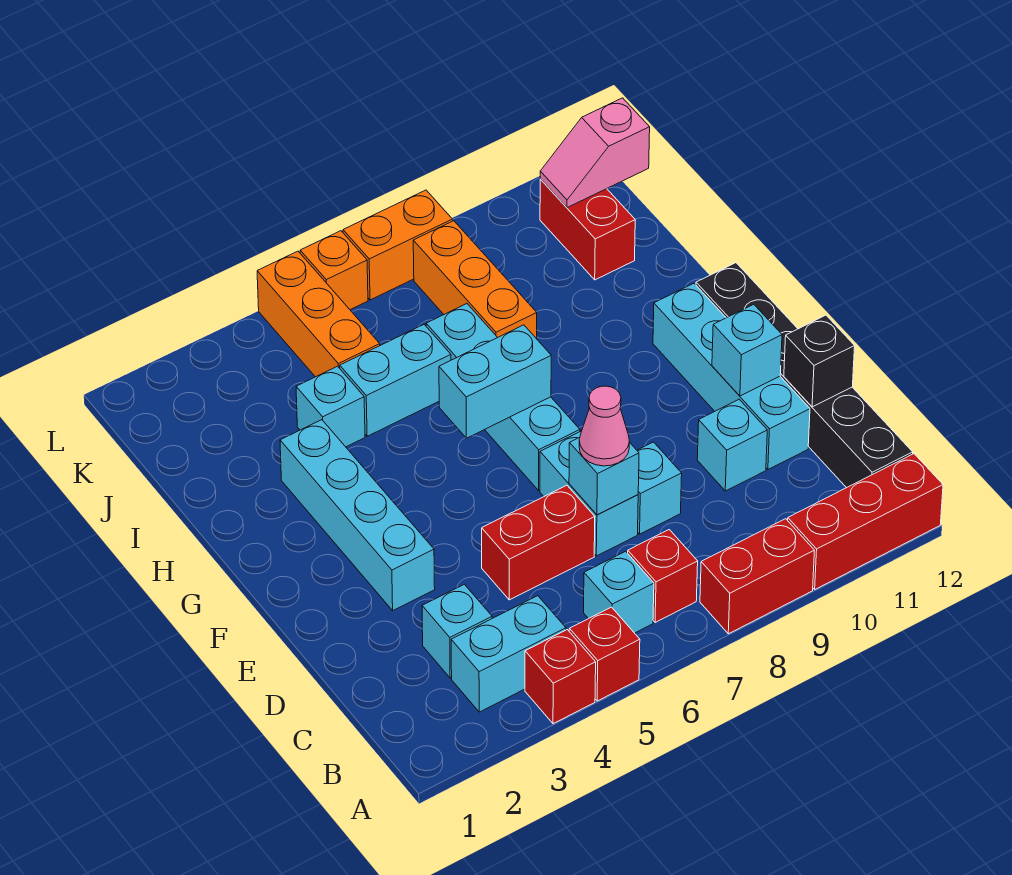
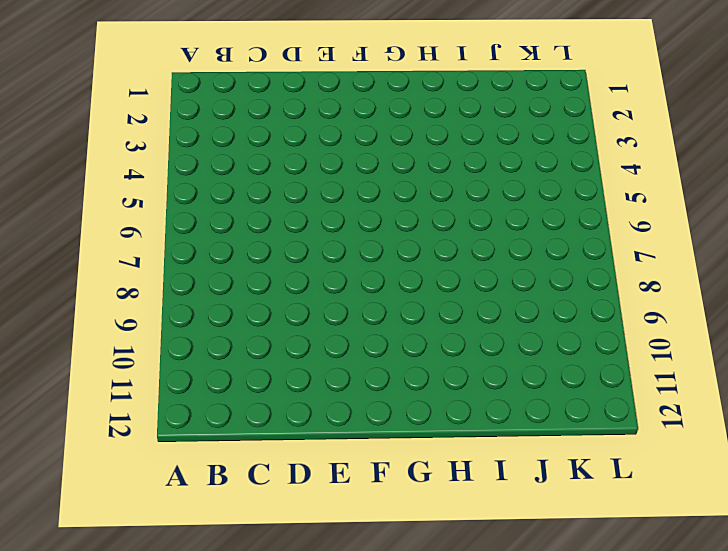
none -> red 1x1 brick [525,630,596,724]
none -> red 1x1 brick [569,607,640,701]
none -> red 1x2 brick [700,519,814,634]

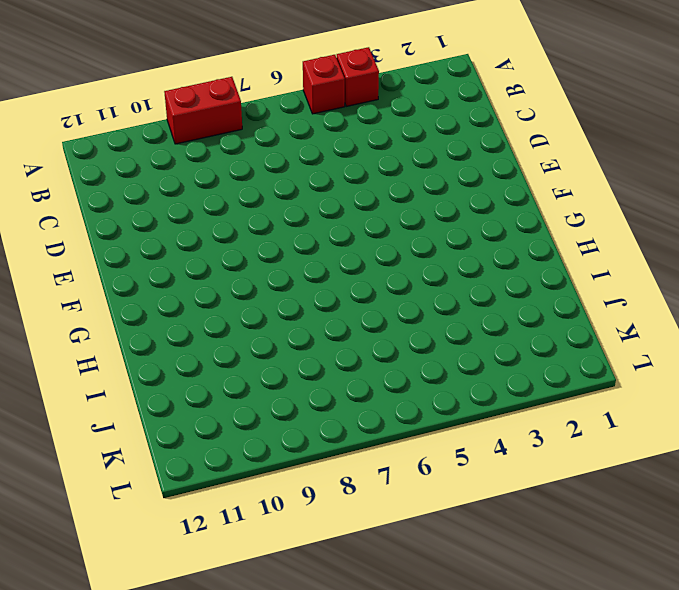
none -> red 1x3 brick [788,454,943,589]
none -> cyan 1x2 brick [451,596,566,712]
none -> cyan 1x1 brick [584,551,654,633]

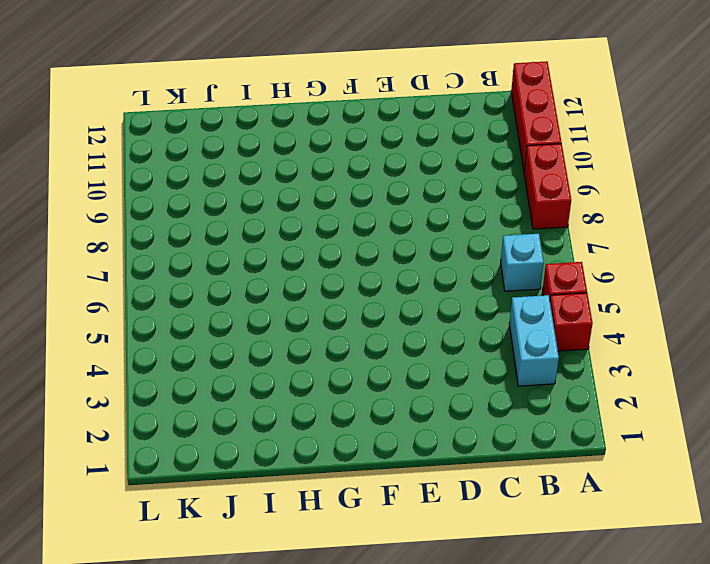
none -> red 1x1 brick [628,530,698,623]
none -> black 1x6 brick [696,263,913,488]
none -> cyan 1x1 brick [422,584,492,678]

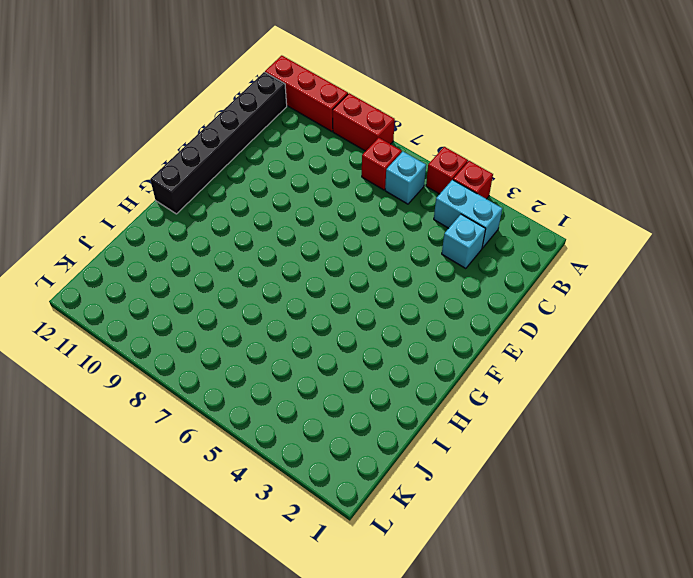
none -> red 1x2 brick [482,485,595,600]
none -> cyan 1x2 brick [540,431,638,556]
none -> cyan 1x1 brick [637,442,682,534]

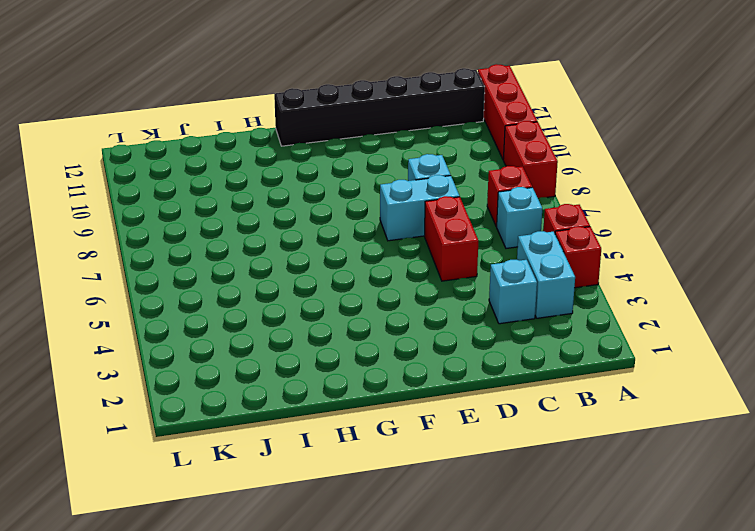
none -> cyan 1x1 brick [697,399,767,491]
none -> cyan 1x4 brick [653,283,810,469]
none -> cyan 1x4 brick [280,420,435,610]

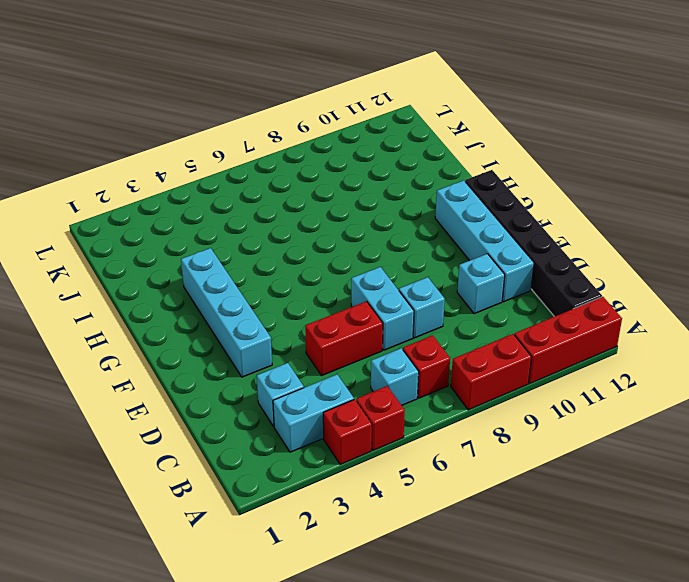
none -> cyan 1x4 brick [426,304,580,490]
none -> cyan 1x1 brick [296,366,365,447]
none -> cyan 1x2 brick [340,325,451,436]

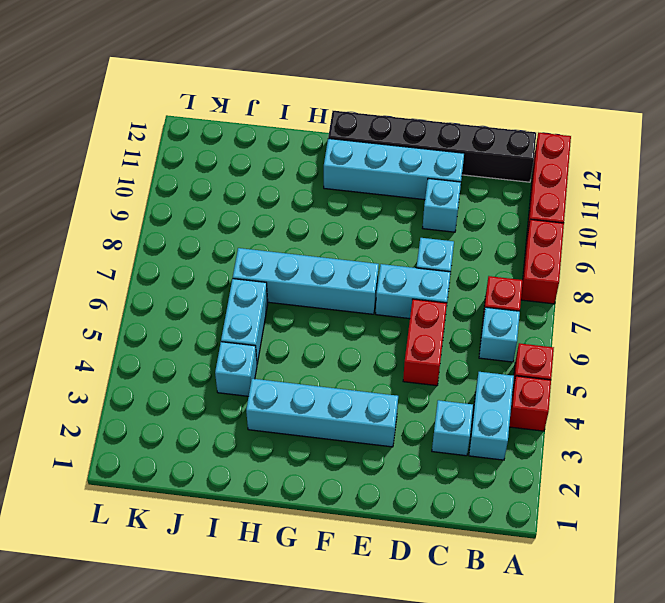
none -> orange 1x3 brick [413,221,537,339]
none -> orange 1x3 brick [257,251,380,377]
none -> red 1x2 brick [540,179,635,280]

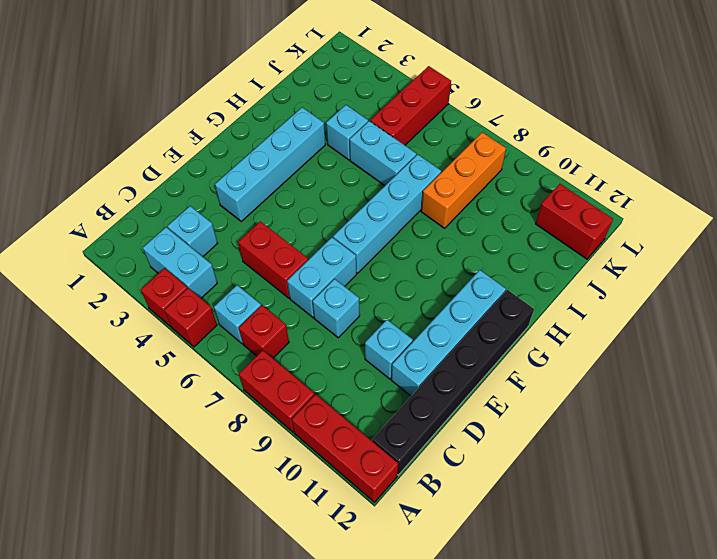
red 1x3 brick [370,66,451,145] -> orange 1x3 brick [257,251,380,377]
red 1x2 brick [536,184,613,259] -> red 1x2 brick turned to [540,179,635,280]
none -> orange 1x1 brick [300,231,368,310]
none -> orange 1x2 brick [343,190,453,300]
none -> cyan 1x1 brick [569,438,639,515]

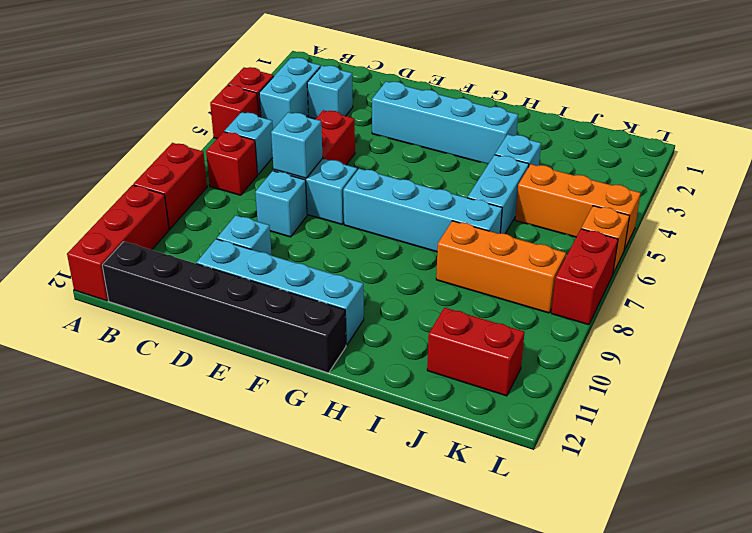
red 1x2 brick [551,229,618,325] -> orange 1x2 brick [343,190,453,300]
none -> black 1x1 brick [784,315,855,407]
none -> cyan 1x1 brick [712,304,782,396]
none -> cyan 1x2 brick [439,325,551,438]

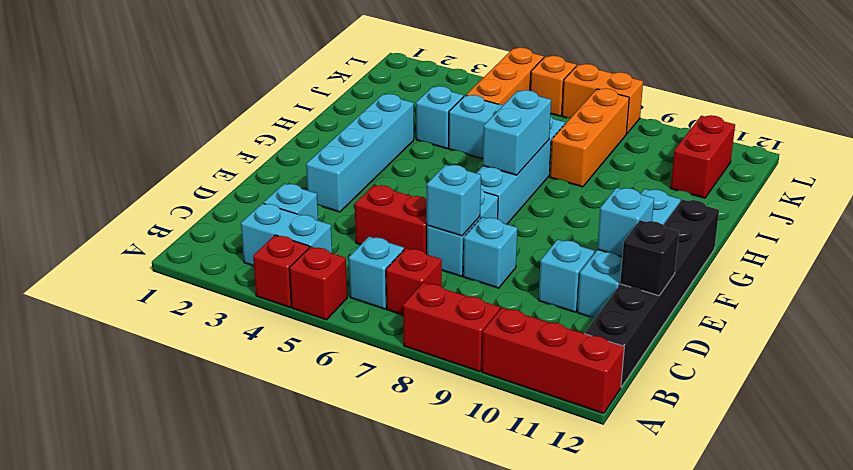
cyan 1x2 brick [483,90,551,175] -> cyan 1x2 brick turned to [439,325,551,438]
none -> pink 1x2 slope [540,98,650,208]
none -> pink 1x1 cone [579,386,630,466]

